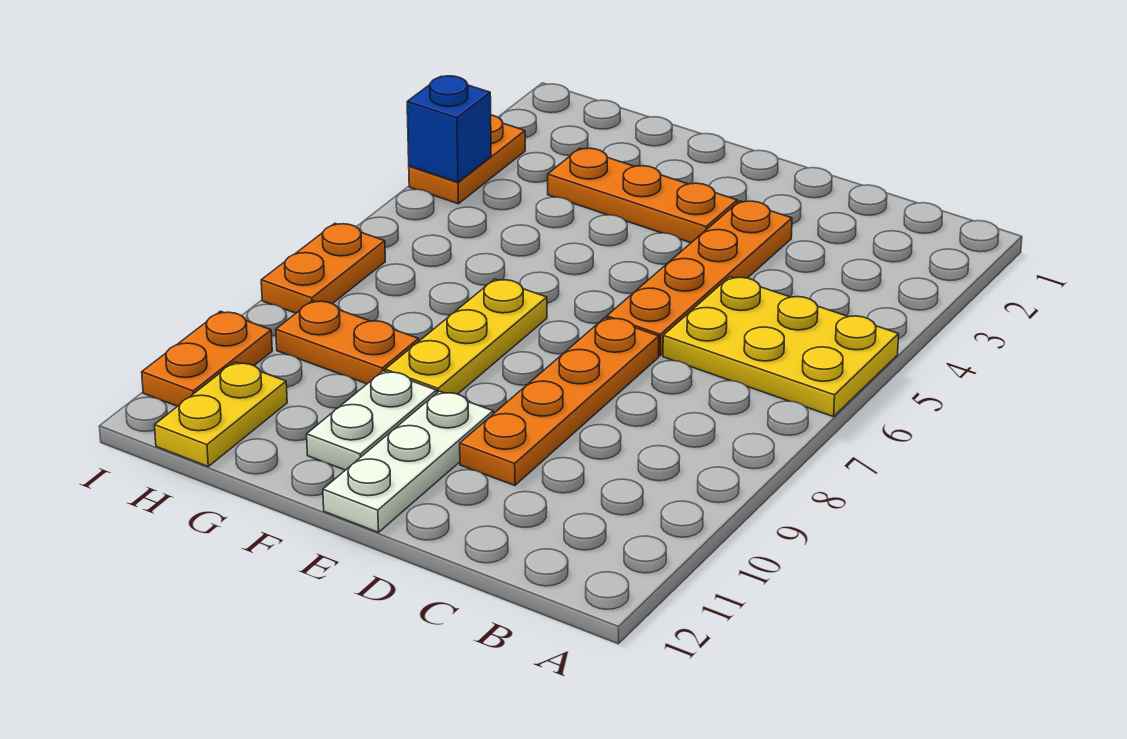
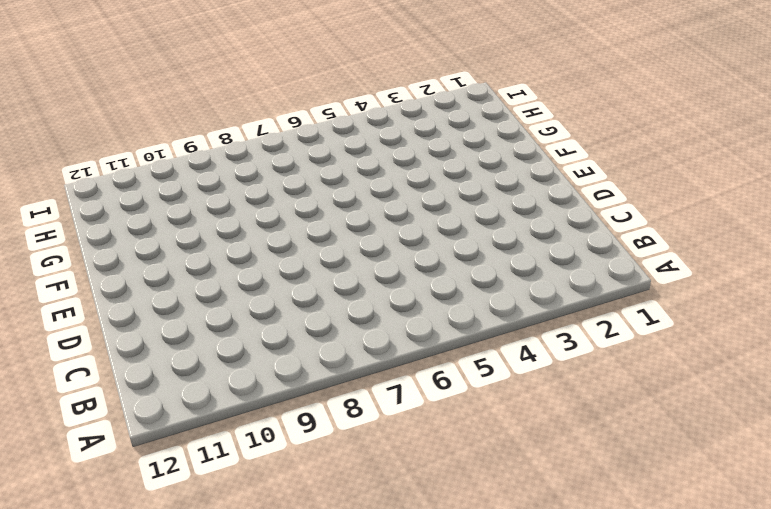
none -> yellow 2x3 plate [663,277,899,417]
none -> orange 1x4 plate [607,201,792,356]
none -> orange 1x4 plate [460,317,659,485]

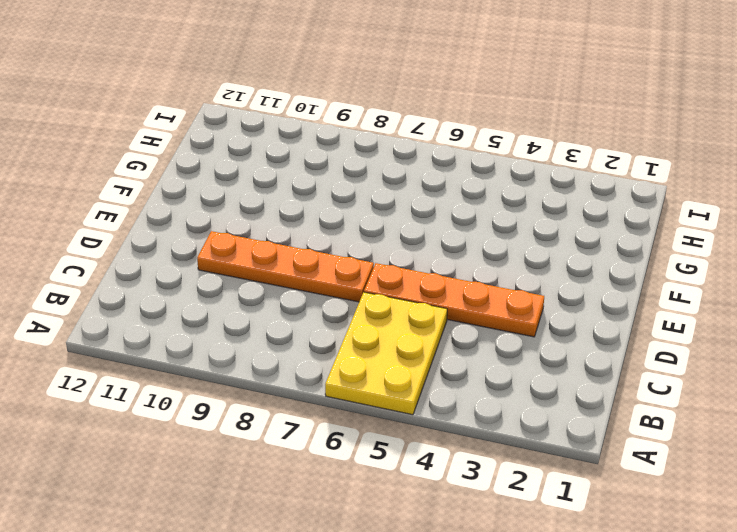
none -> orange 1x3 plate [548,148,737,243]
none -> white 1x3 plate [323,391,493,532]
none -> yellow 1x3 plate [385,279,547,394]

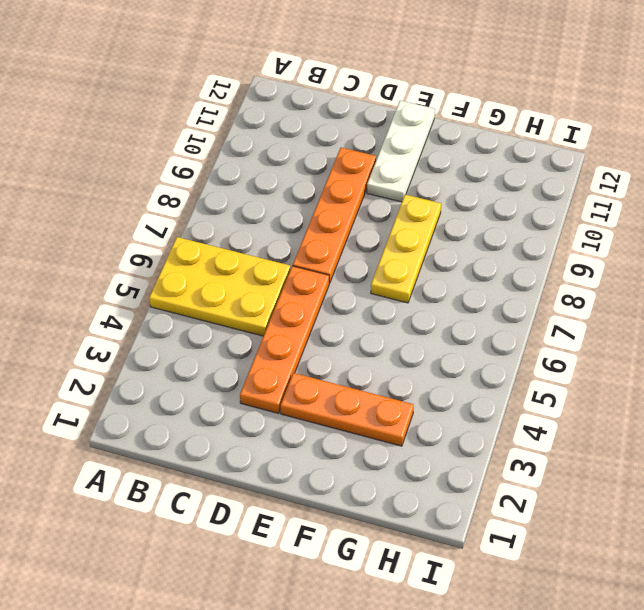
none -> white 1x2 plate [307,371,437,470]
none -> orange 1x2 plate [276,300,419,384]
none -> yellow 1x2 plate [155,362,287,466]

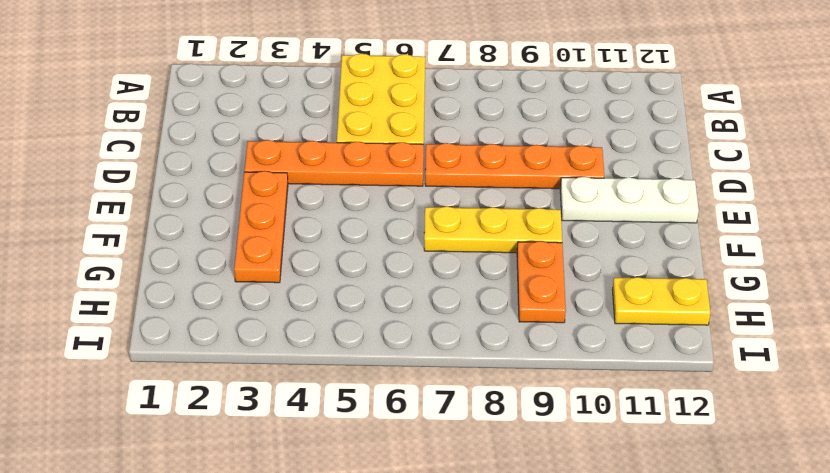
none -> white 1x2 plate [307,371,437,470]
none -> orange 1x2 plate [409,115,525,204]
none -> orange 1x2 plate [261,223,385,313]

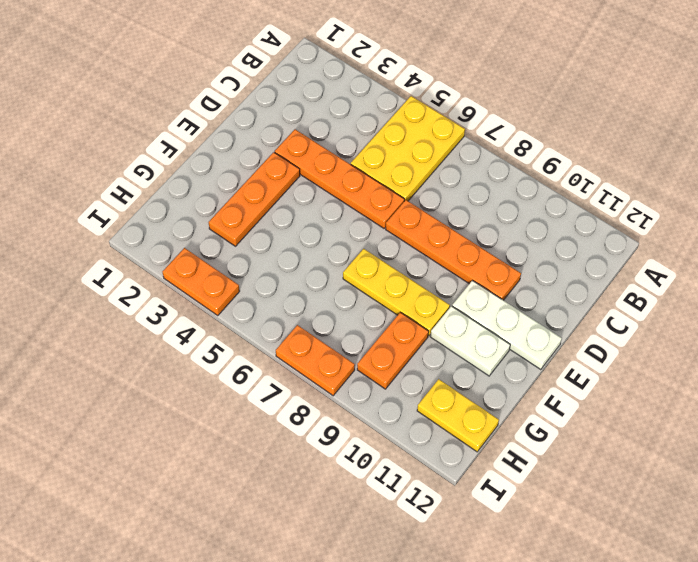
none -> orange 1x2 plate [142,311,272,406]
none -> blue 1x1 brick [407,76,491,182]

